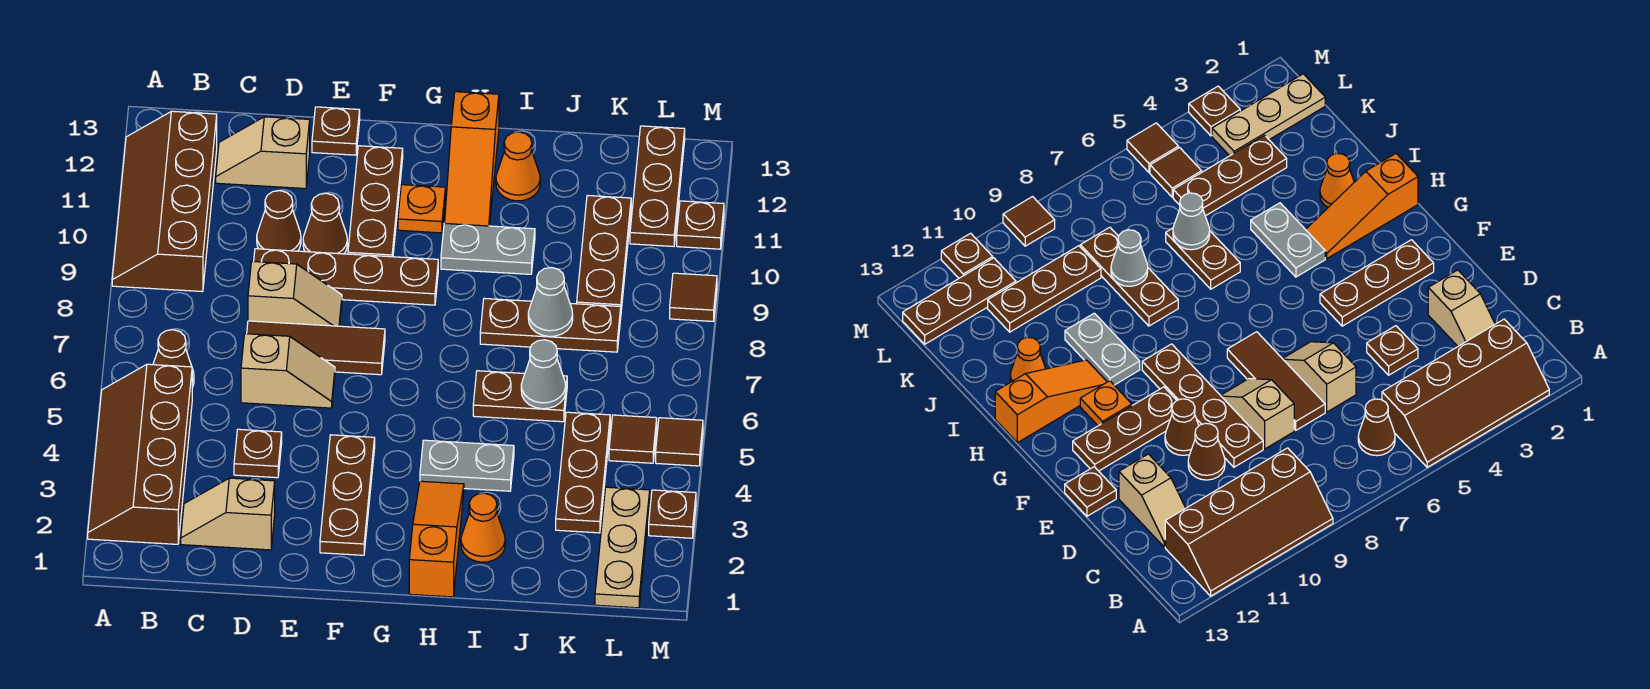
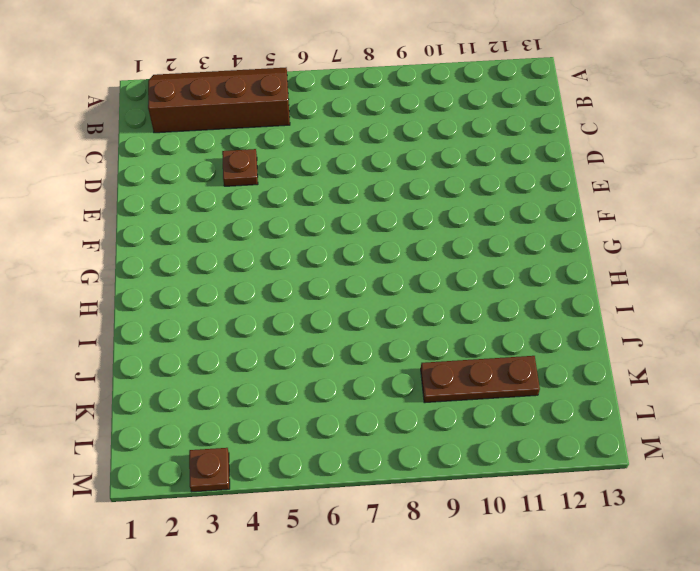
none -> brown 2x4 slope [112,111,217,292]
none -> brown 1x1 cone [153,330,194,388]
none -> tan 1x2 slope [181,478,275,550]
none -> tan 1x2 slope [216,117,310,189]

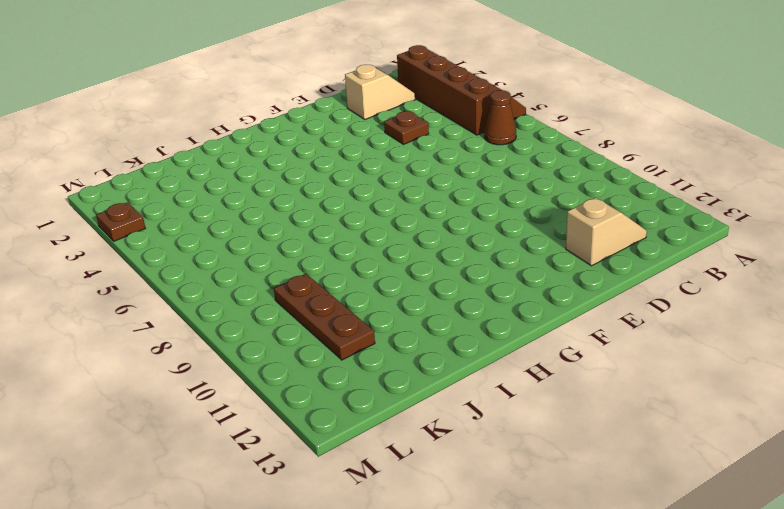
none -> brown 2x4 slope [112,111,217,292]
none -> tan 1x2 slope [241,334,335,408]
none -> brown 1x3 tile [247,321,385,375]
none -> tan 1x2 slope [248,261,342,326]

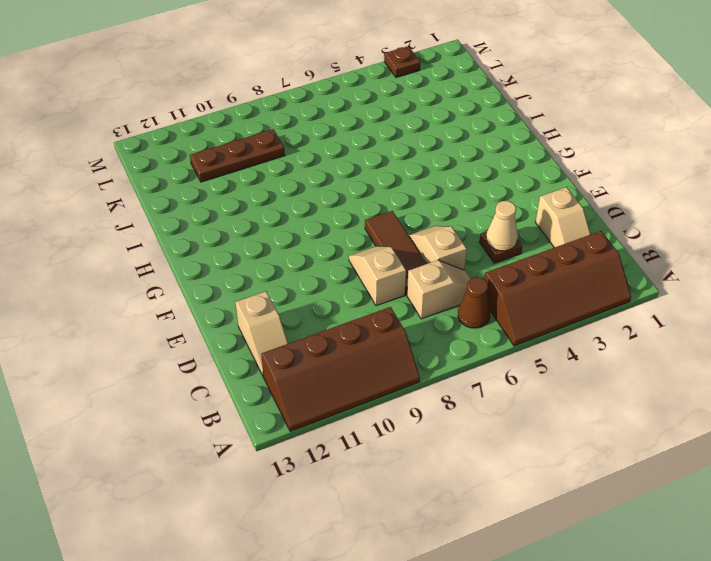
tan 1x2 slope [407,260,470,319] -> none
tan 1x1 cone [486,201,518,251] -> none
none -> brown 1x4 plate [254,249,438,305]
none -> brown 1x1 cone [257,191,301,251]
none -> brown 1x1 cone [303,193,347,254]
none -> brown 1x1 plate [312,107,360,155]

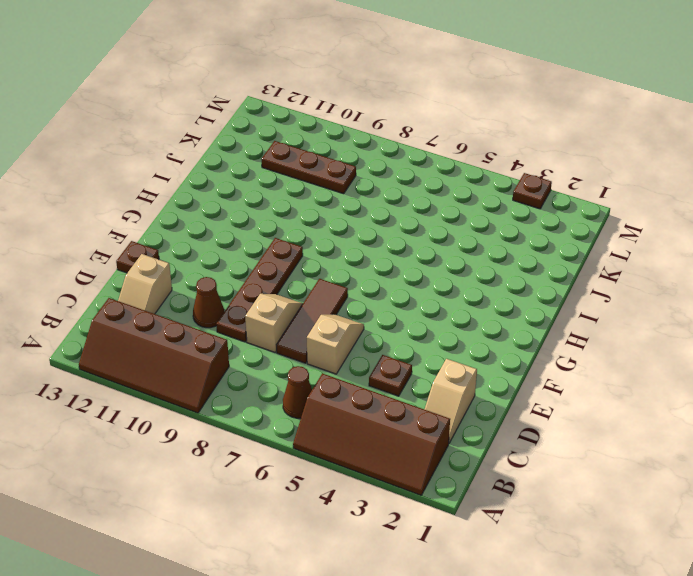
none -> brown 1x1 cone [303,193,347,254]
none -> brown 1x3 plate [320,435,375,555]
none -> brown 1x3 plate [348,146,403,257]
none -> orange 1x1 plate [398,185,445,233]

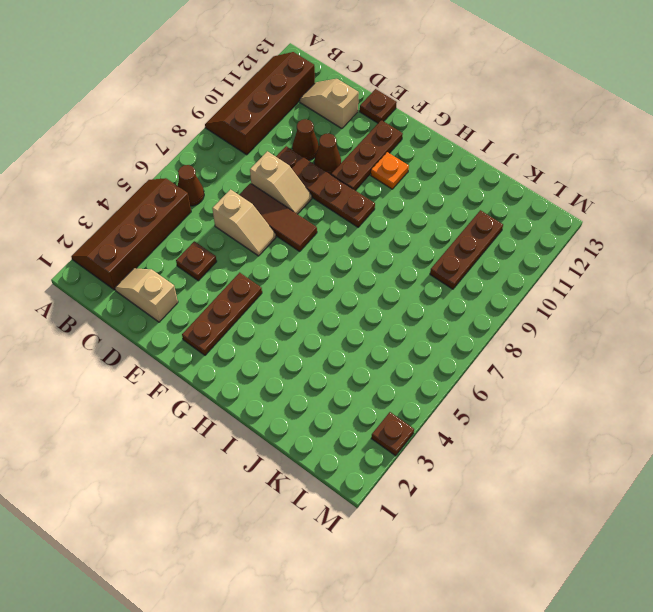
none -> orange 1x3 slope [409,481,464,597]
none -> grey 1x2 plate [420,440,514,491]
none -> grey 1x2 plate [441,223,535,274]
none -> orange 1x3 slope [445,92,499,226]

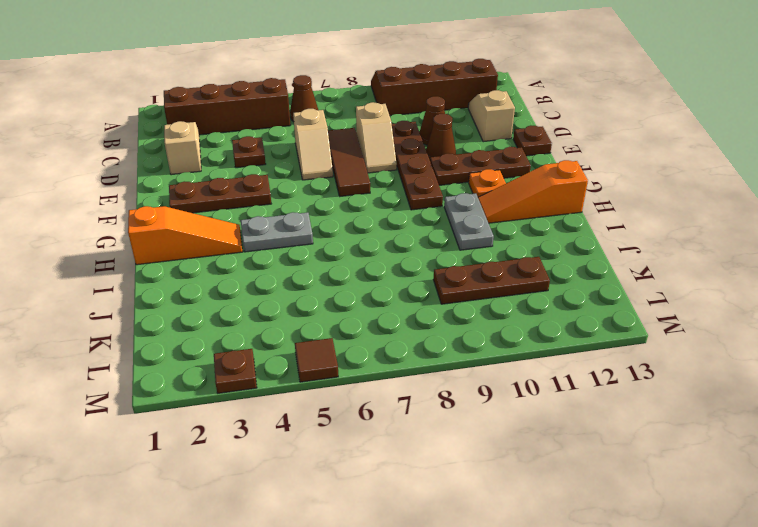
grey 1x2 plate [241,212,313,252] -> grey 1x2 plate turned to [420,440,514,491]
none -> orange 1x1 cone [461,493,505,562]
none -> brown 1x2 plate [473,371,567,422]
none -> brown 1x3 plate [480,298,621,352]
none -> orange 1x1 cone [496,132,540,201]

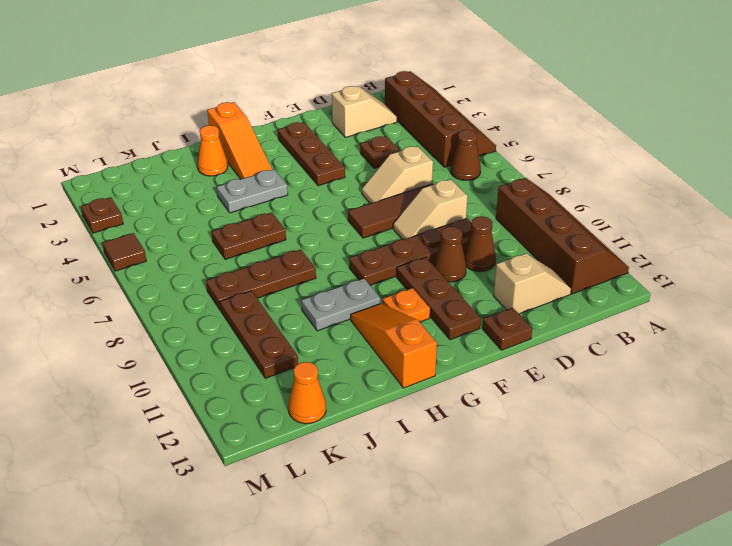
orange 1x1 cone [288,362,326,424] -> orange 1x1 cone moved to [496,132,540,201]
none -> brown 1x3 plate [556,412,610,533]
none -> tan 1x3 plate [595,487,650,608]
none -> brown 1x1 tile [609,415,657,463]
none -> brown 1x3 plate [630,126,685,246]

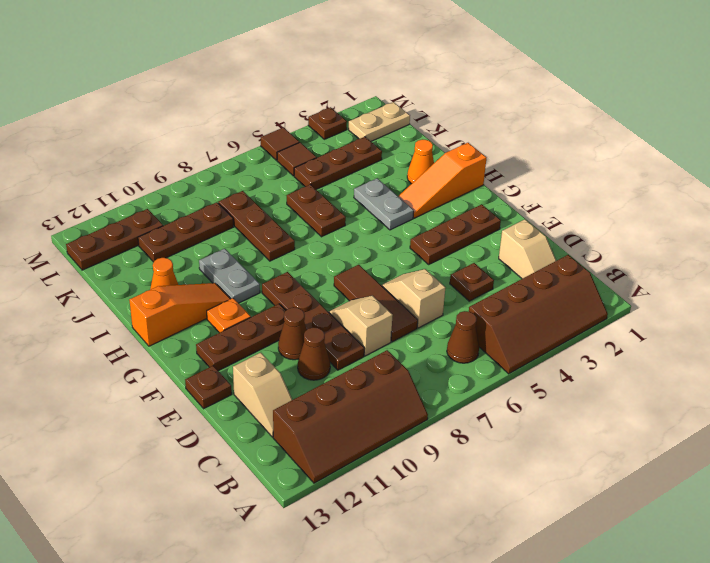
tan 1x2 plate [349,102,410,141] -> tan 1x3 plate [595,487,650,608]
none -> brown 1x1 tile [670,273,717,321]
none -> brown 1x1 plate [677,201,724,249]
none -> grey 1x1 cone [521,340,566,409]
none -> grey 1x1 cone [528,268,573,336]

